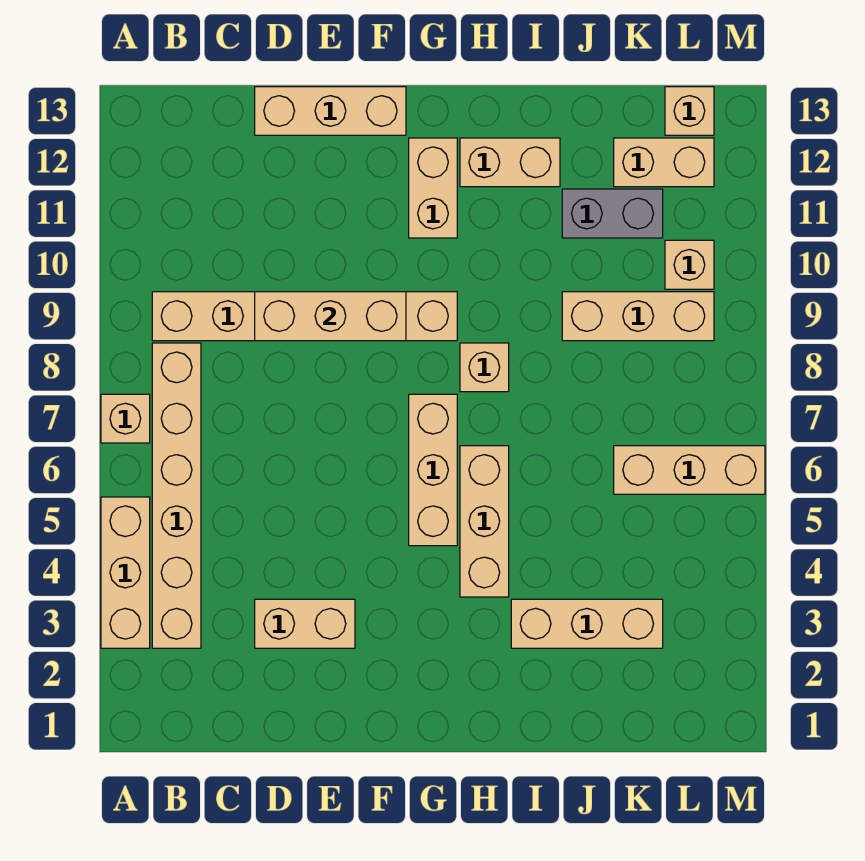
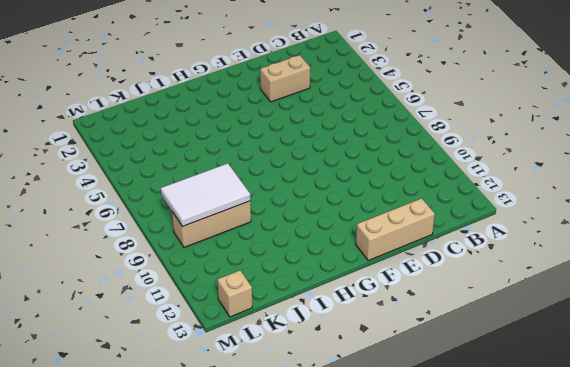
white 2x3 tile [161,163,251,227] -> none
none -> tan 1x3 brick [101,497,150,648]
none -> tan 1x1 brick [101,394,150,443]
none -> tan 1x6 brick [152,343,201,648]

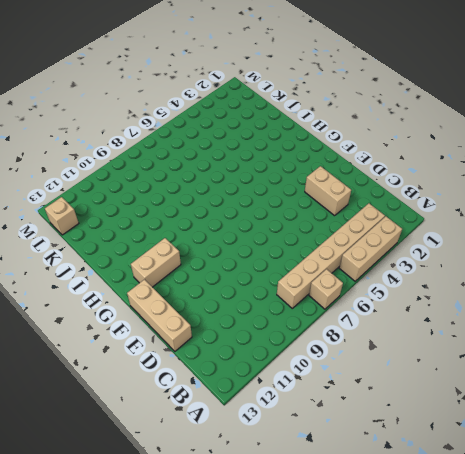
none -> tan 1x6 brick [152,292,457,341]
none -> tan 1x3 brick [409,394,457,546]
none -> tan 1x3 brick [460,446,509,597]

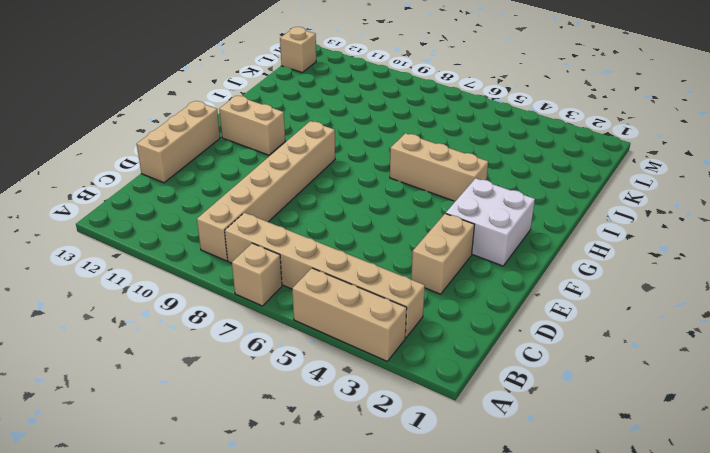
white 2x2 brick [446,178,535,266] -> none
none -> tan 1x3 brick [409,394,457,546]
none -> tan 1x1 brick [460,343,509,392]
none -> tan 1x2 brick [460,138,560,187]

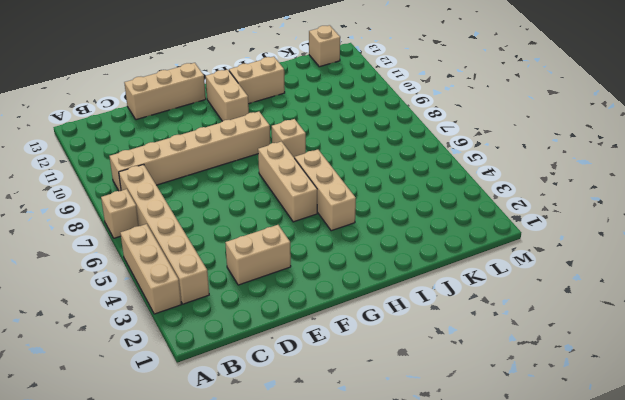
none -> tan 1x3 brick [511,599,663,648]
none -> tan 1x3 brick [562,292,714,341]
none -> grey 1x2 brick [562,189,663,238]

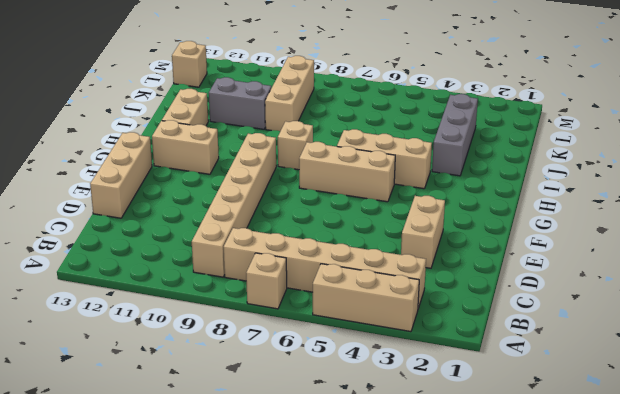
grey 1x3 brick [432,94,478,176] -> tan 1x3 brick [511,599,663,648]
grey 1x2 brick [209,77,271,129] -> grey 1x2 brick turned to [562,189,663,238]
none -> tan 1x3 brick [614,446,765,494]
none -> tan 1x2 brick [614,138,714,187]
none -> tan 1x1 brick [665,240,714,289]

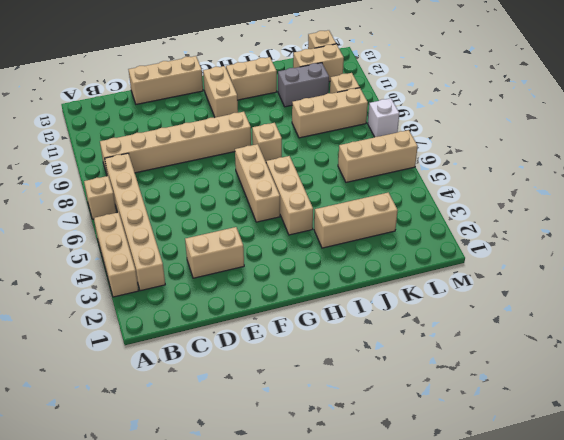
white 1x1 brick [368,98,399,137] -> none
none -> tan 1x3 brick [255,292,406,341]

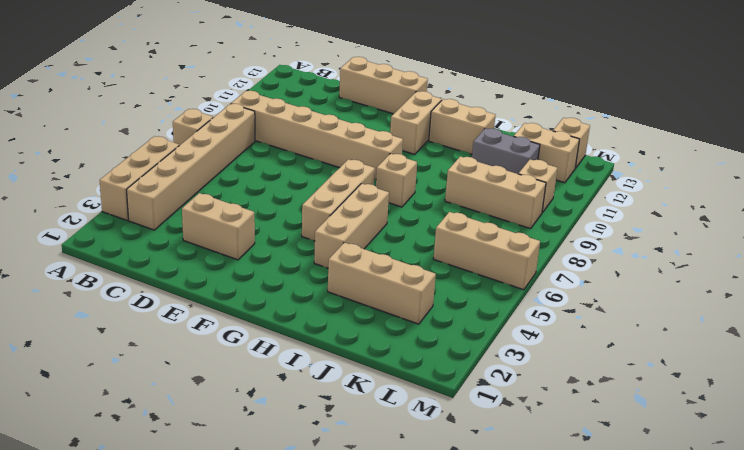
none -> tan 1x3 brick [255,292,406,341]

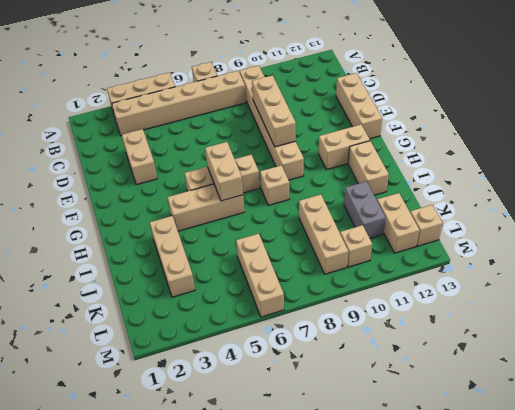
tan 1x2 brick [205,142,243,201] -> none

